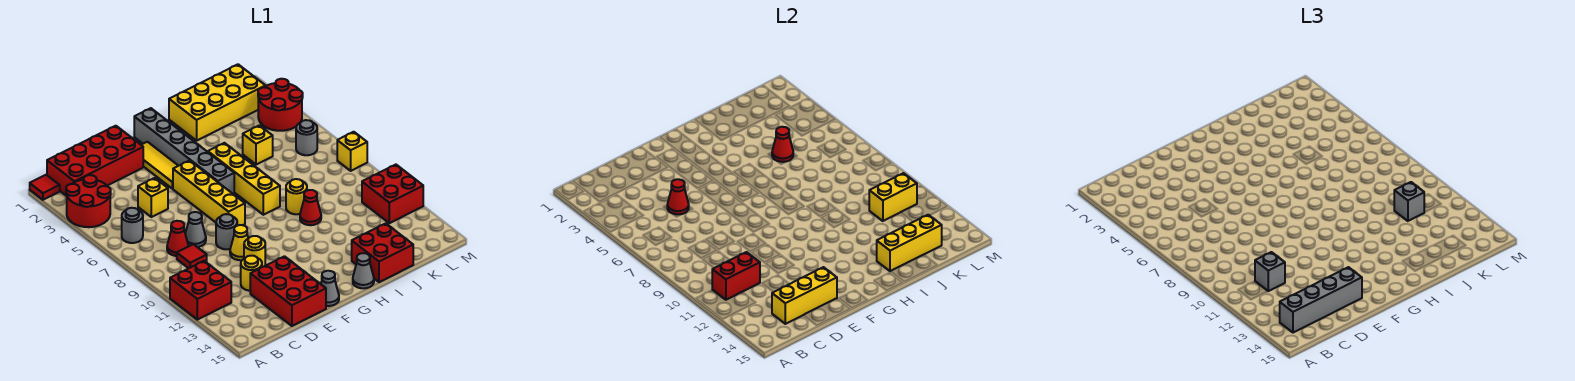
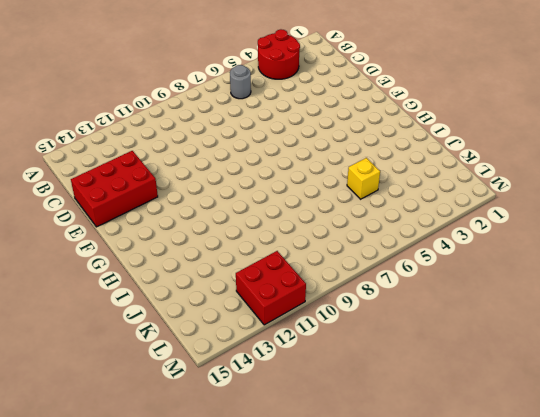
none -> red 1x1 tile [30,175,60,200]
none -> red 2x2 brick [170,261,231,320]
none -> red 2x4 brick [47,126,143,196]
none -> red 1x1 cone [167,221,188,256]

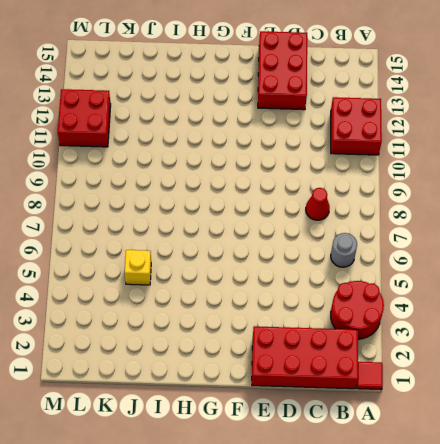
none -> red 1x1 tile [177,244,207,268]
none -> yellow 1x1 brick [138,178,168,217]
none -> grey 1x1 cone [185,212,206,247]
none -> yellow 1x1 round brick [241,256,262,291]

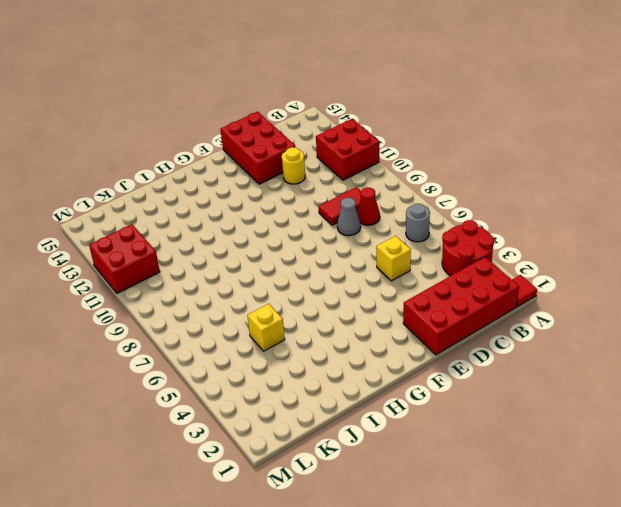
red 1x2 tile [319,187,361,225] -> red 1x1 tile [177,244,207,268]
none -> grey 1x1 round brick [216,214,237,249]
none -> yellow 1x1 cone [230,225,248,260]
none -> yellow 1x1 round brick [244,236,265,267]
none -> yellow 1x3 tile [142,142,178,189]

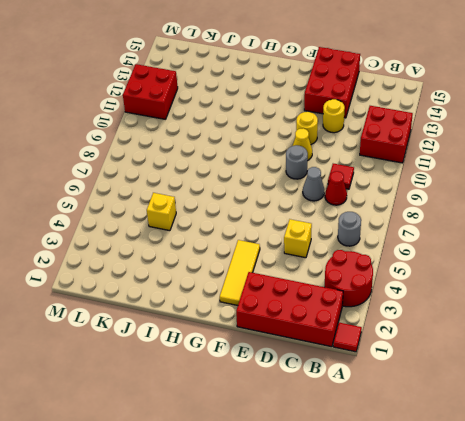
none -> yellow 1x4 brick [173,160,245,226]
none -> grey 1x1 cone [321,271,339,306]
none -> grey 1x6 brick [134,108,234,194]
none -> yellow 1x4 brick [208,143,280,215]

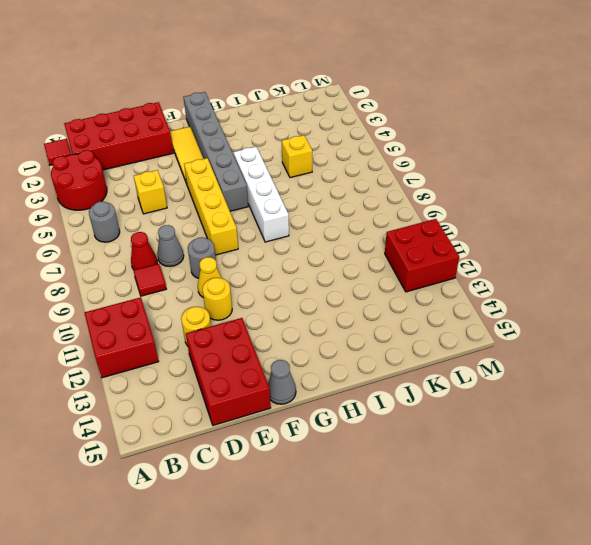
white 1x4 brick [233,146,289,242] -> yellow 1x4 brick [208,143,280,215]
none -> grey 1x1 cone [353,253,374,288]
none -> yellow 2x4 brick [169,64,265,141]
none -> yellow 1x1 round brick [286,179,307,214]
none -> red 1x1 cone [300,190,321,225]

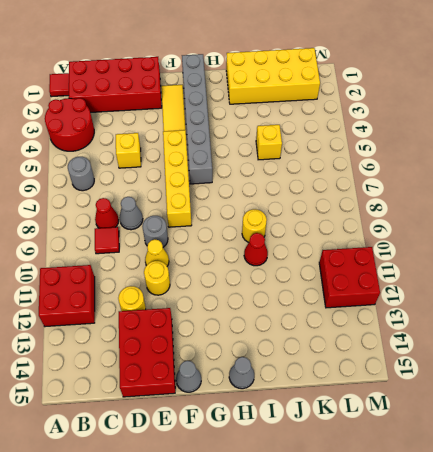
none -> yellow 1x4 brick [208,143,280,215]
none -> red 2x2 brick [352,223,413,282]
none -> red 2x2 round brick [258,79,303,131]
none -> grey 1x1 round brick [296,120,317,155]

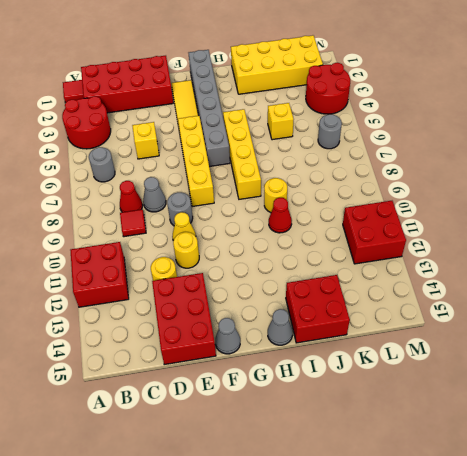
none -> yellow 1x1 brick [337,132,367,171]
none -> red 1x2 brick [712,252,760,300]
none -> yellow 1x3 brick [772,267,837,324]
none -> red 1x1 cone [667,179,689,214]

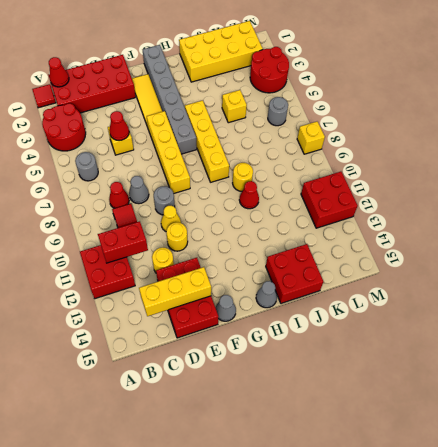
red 1x1 cone [49,57,69,87] -> red 1x1 cone moved to [772,127,793,162]
none -> yellow 1x3 brick [877,215,942,271]
none -> yellow 1x2 brick [869,173,917,221]
none -> grey 1x4 brick [1280,267,1362,333]
none -> grey 1x1 brick [1255,252,1285,291]

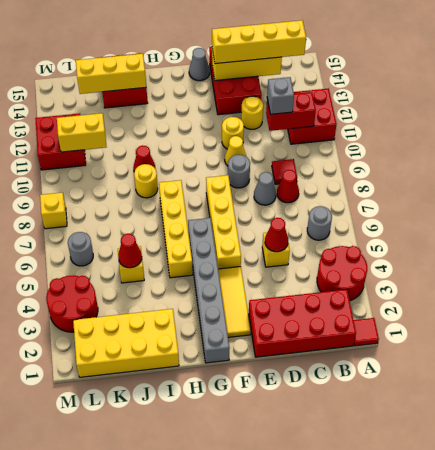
yellow 1x4 brick [212,20,306,64] -> grey 1x4 brick [1280,267,1362,333]
none -> grey 1x1 cone [353,253,374,288]
none -> grey 1x1 brick [1394,182,1425,221]

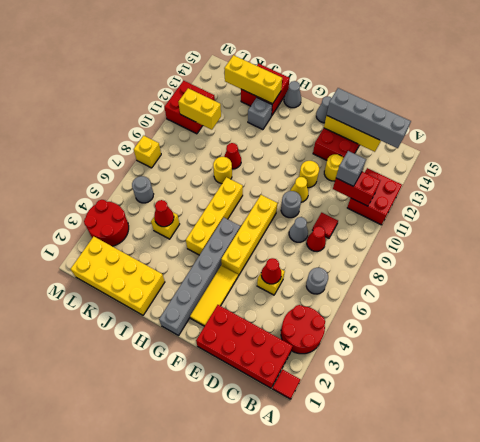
grey 1x1 brick [248,98,272,130] -> grey 1x1 brick moved to [1394,182,1425,221]

